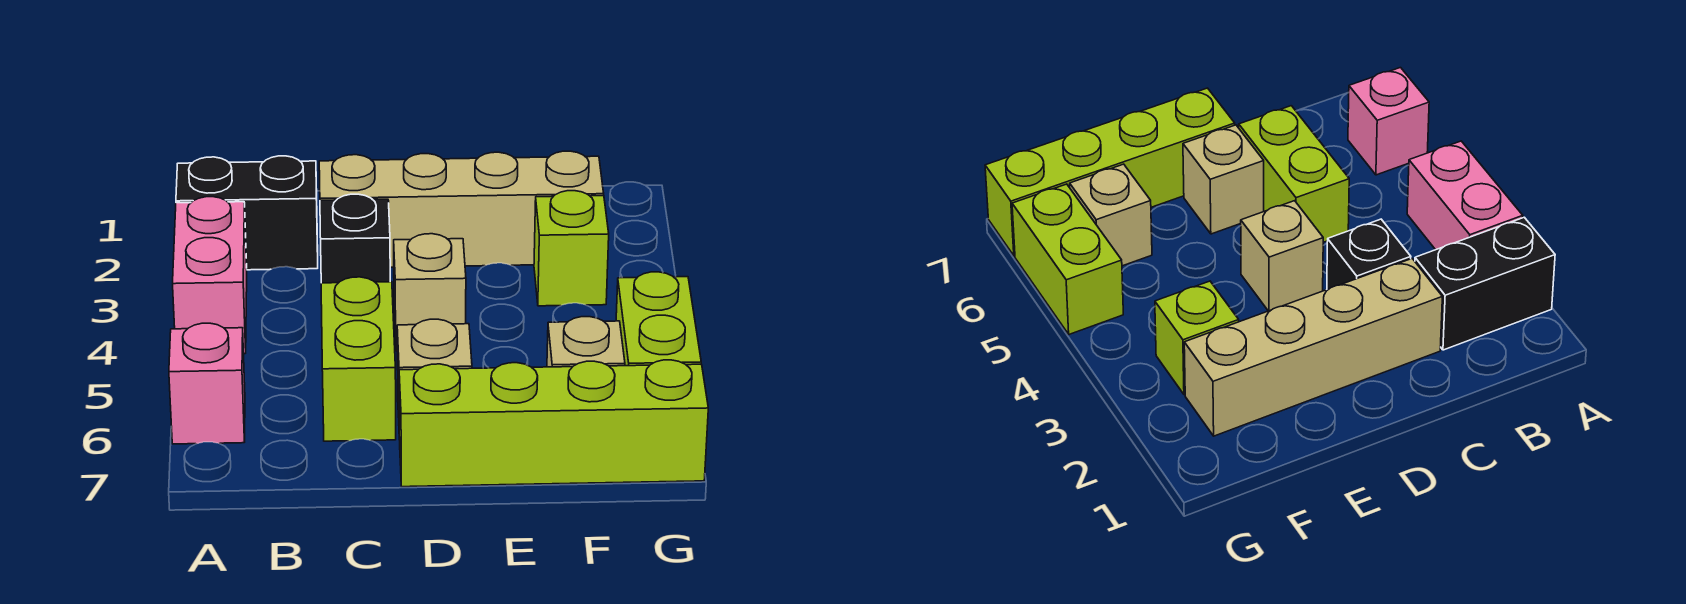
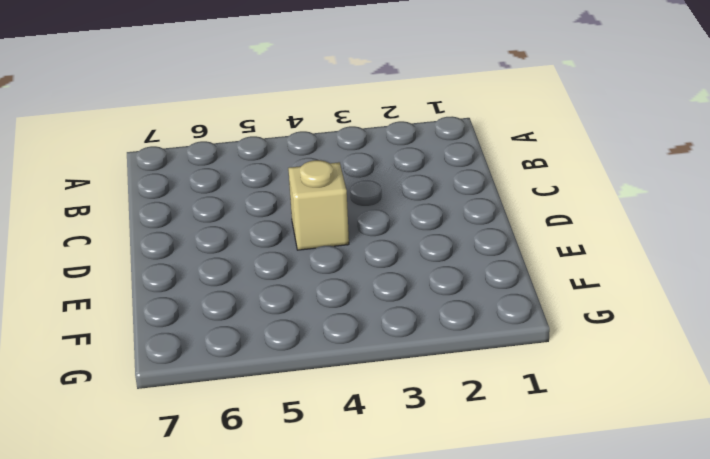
none -> black 1x2 brick [176,156,318,270]
none -> pink 1x2 brick [173,197,247,354]
none -> pink 1x1 brick [169,323,245,444]

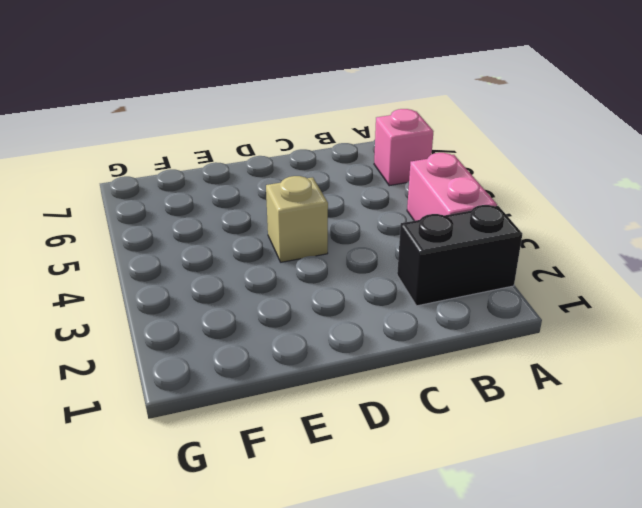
none -> tan 1x4 brick [319,151,604,267]
none -> black 1x1 brick [320,194,390,283]
none -> lime 1x2 brick [321,277,396,441]

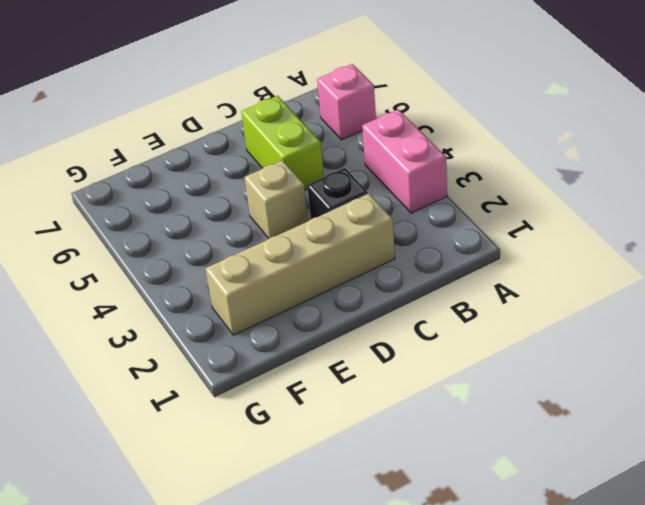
none -> black 1x2 brick [176,156,318,270]
none -> tan 1x1 brick [397,319,472,440]
none -> lime 1x4 brick [399,360,708,487]

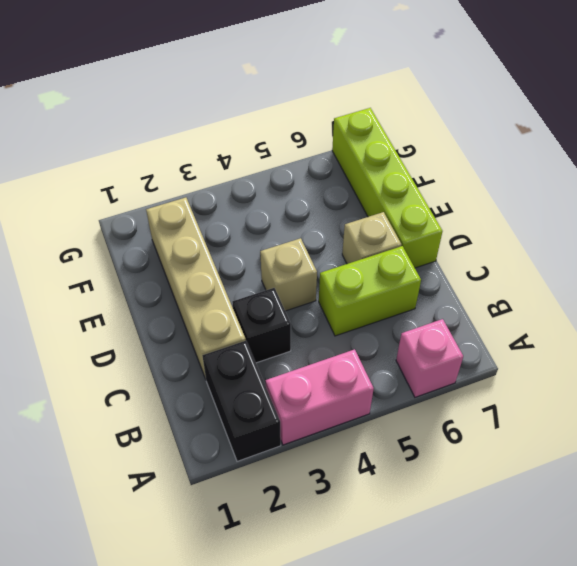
none -> lime 1x1 brick [534,191,609,306]
none -> tan 1x1 brick [547,317,625,367]
none -> lime 1x2 brick [616,272,701,366]

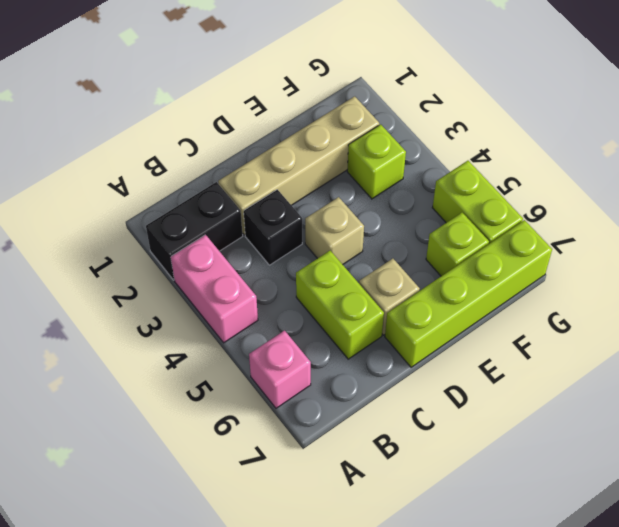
lime 1x1 brick [426,213,489,276] -> tan 1x1 brick [547,317,625,367]

